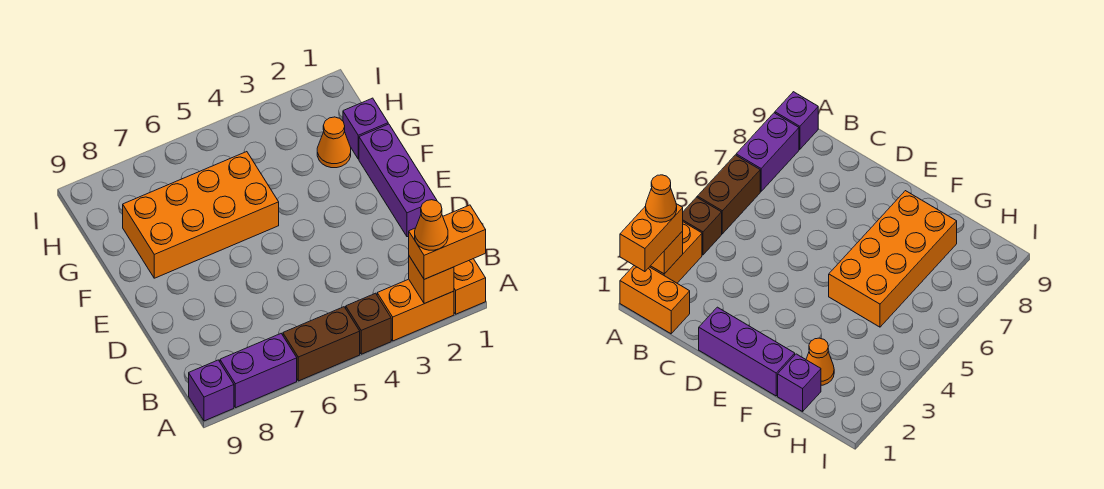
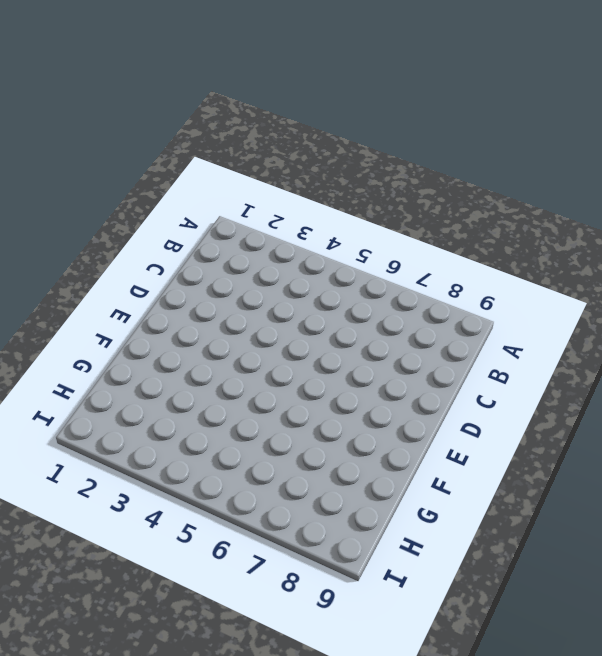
none -> orange 1x2 brick [454,259,486,314]
none -> orange 1x2 brick [377,279,454,341]
none -> brown 1x1 brick [346,293,391,354]

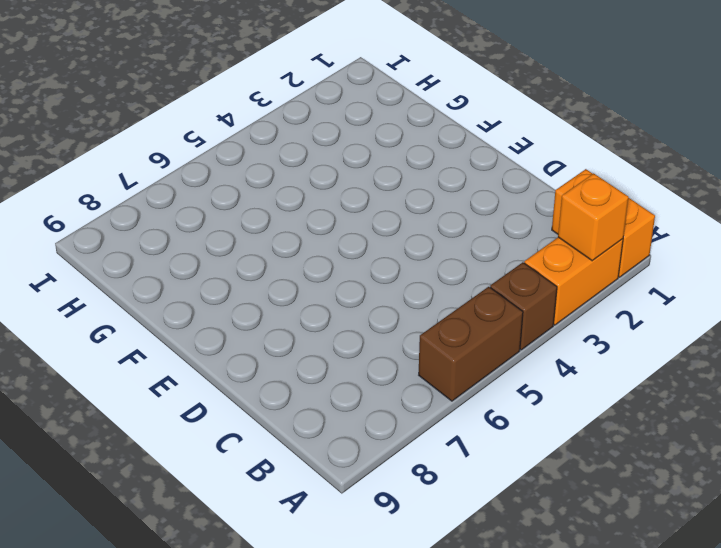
none -> purple 1x2 brick [220,334,297,408]
none -> purple 1x1 brick [189,360,234,421]
none -> purple 1x3 brick [359,124,437,237]

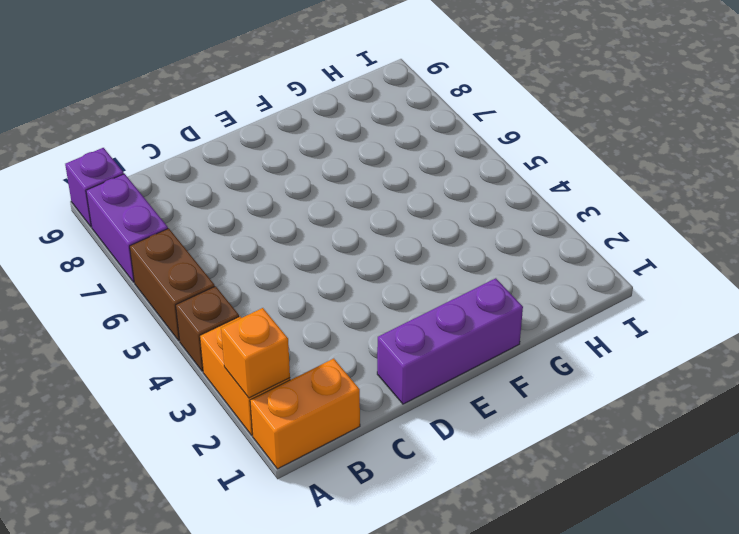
none -> orange 2x4 brick [123,152,279,278]
none -> purple 1x1 brick [343,98,388,159]
none -> orange 1x1 cone [317,117,351,168]

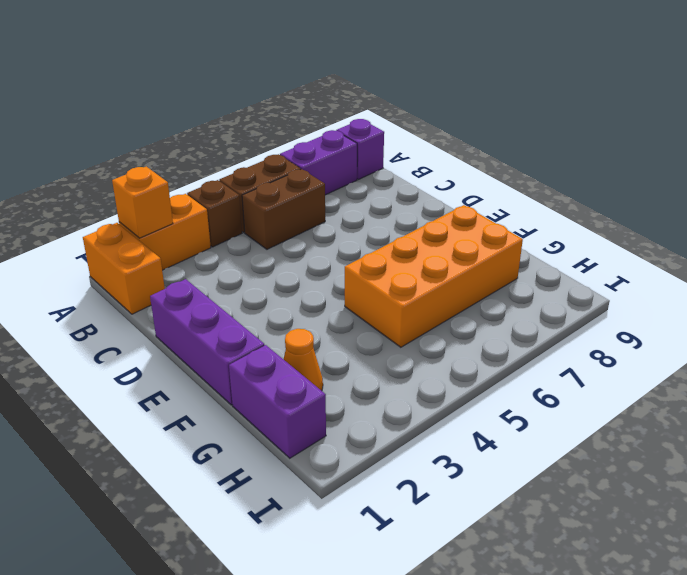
brown 1x2 brick [242,169,325,249] -> none
purple 1x2 brick [229,345,326,458] -> purple 1x1 brick [343,98,388,159]
none -> orange 1x2 brick [409,205,486,279]
none -> orange 1x1 cone [415,200,448,250]

